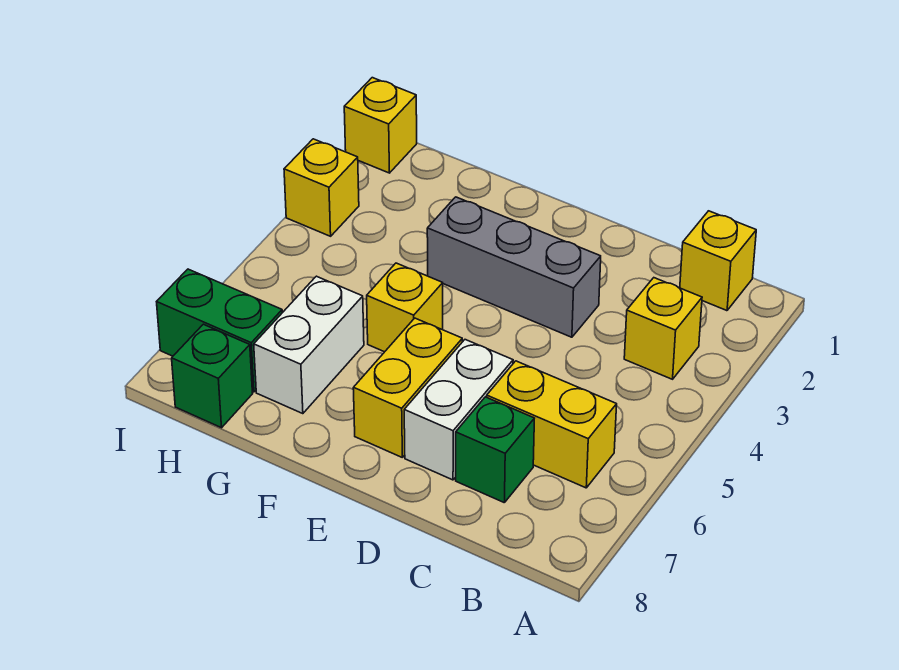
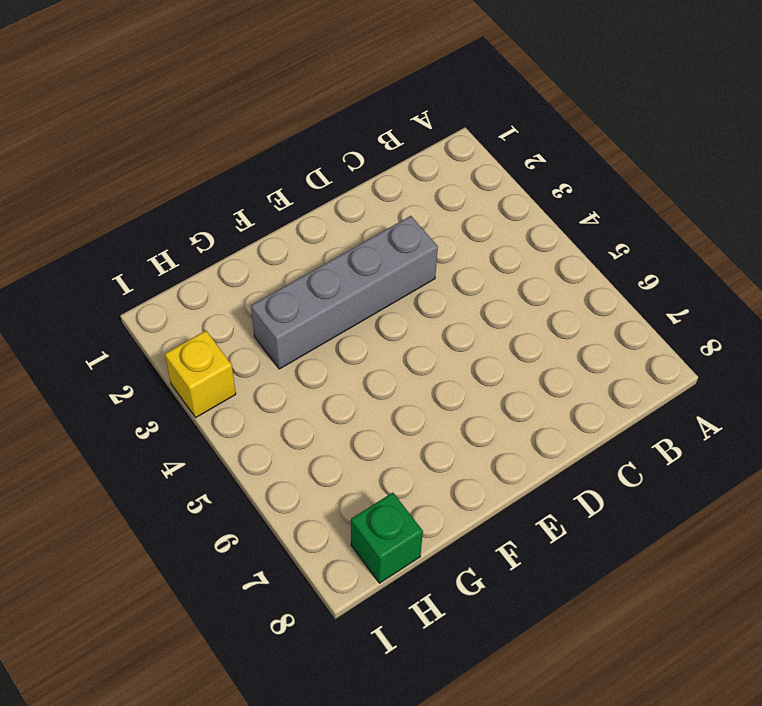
grey 1x4 brick [251,216,438,369] -> grey 1x3 brick [427,197,601,337]
none -> yellow 1x1 brick [680,211,756,311]
none -> yellow 1x1 brick [624,278,702,379]
none -> yellow 1x2 brick [487,361,617,488]

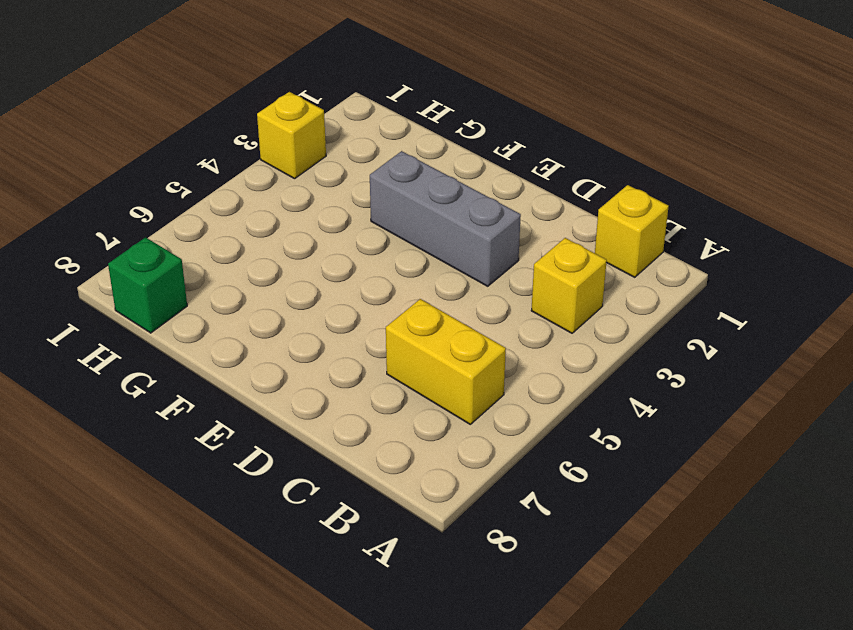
none -> green 1x1 brick [456,397,534,502]
none -> white 1x2 brick [404,340,513,480]
none -> yellow 1x2 brick [353,318,462,457]

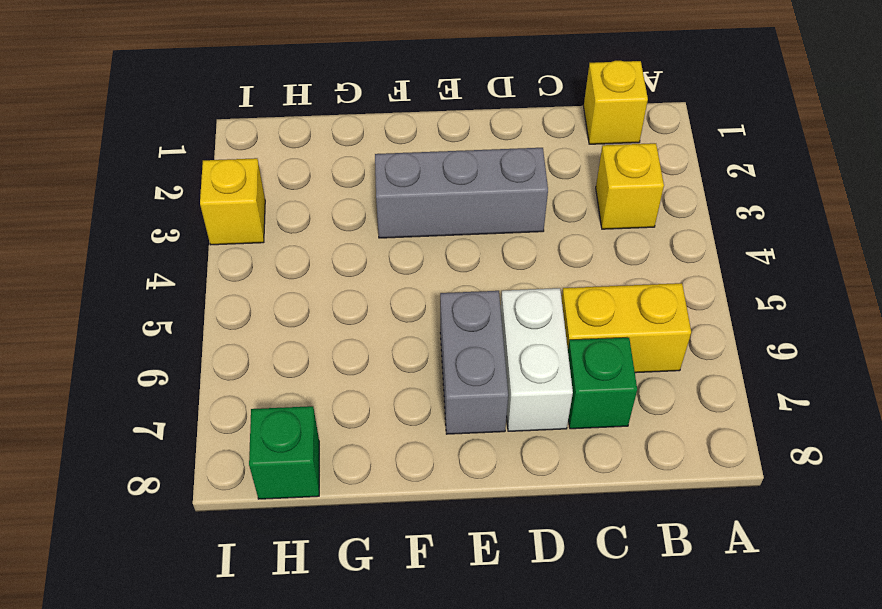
grey 1x2 brick [440,291,508,434] -> yellow 1x2 brick [353,318,462,457]
none -> yellow 1x1 brick [367,263,443,352]
none -> white 1x2 brick [254,276,364,414]
none -> green 1x2 brick [157,269,282,392]

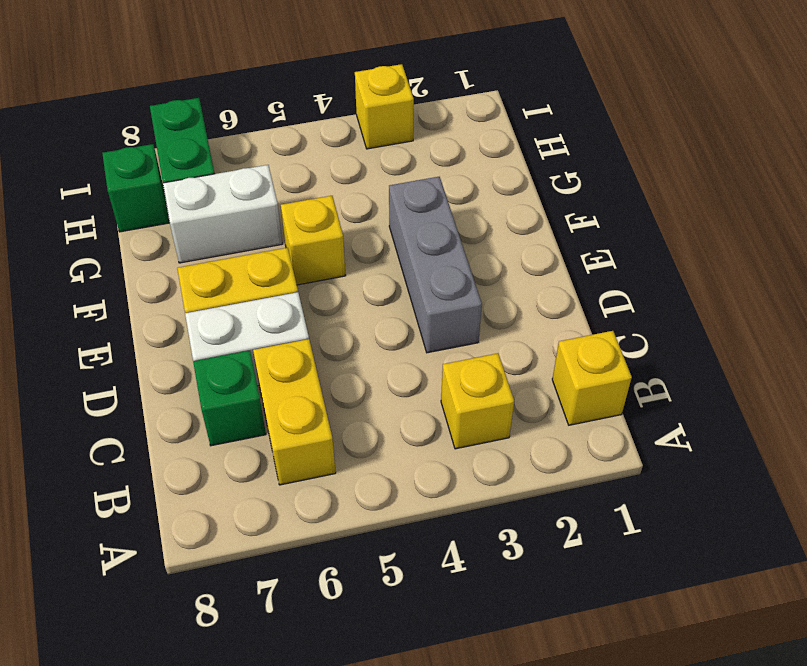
none -> yellow 1x1 brick [344,78,417,173]

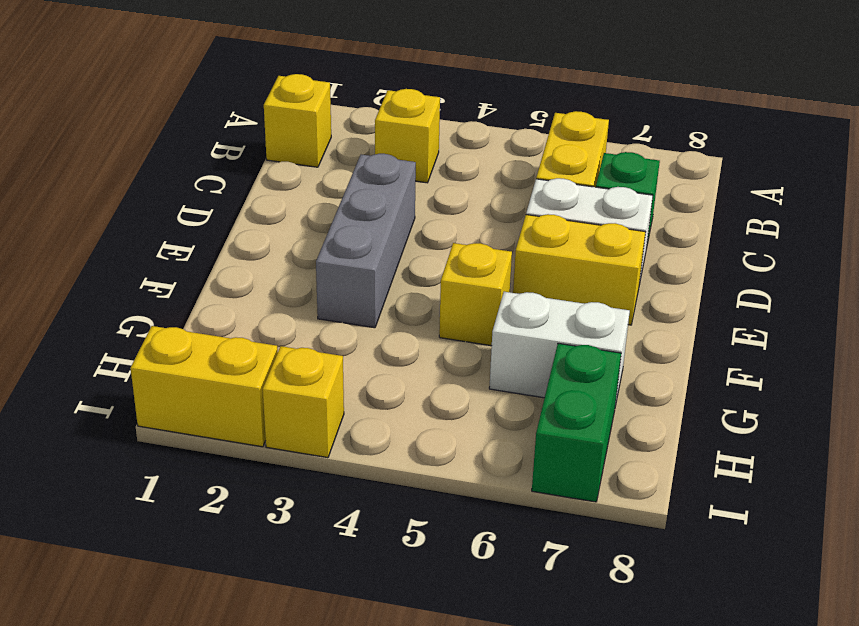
yellow 1x2 brick [131,326,278,447] -> yellow 1x1 brick [344,78,417,173]
none -> green 1x1 brick [172,324,253,428]

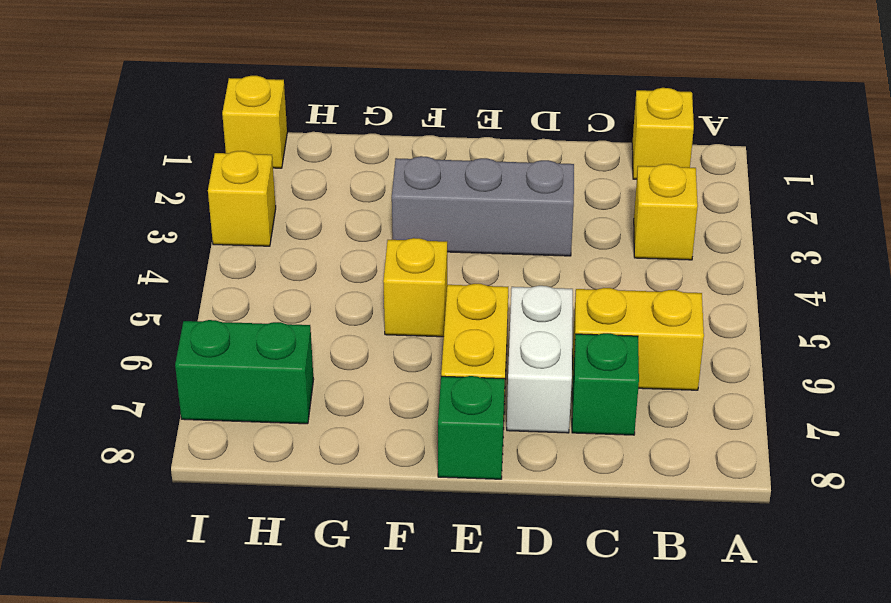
green 1x1 brick [438,376,505,479] -> green 1x1 brick moved to [172,324,253,428]
none -> white 1x2 brick [254,276,364,414]

